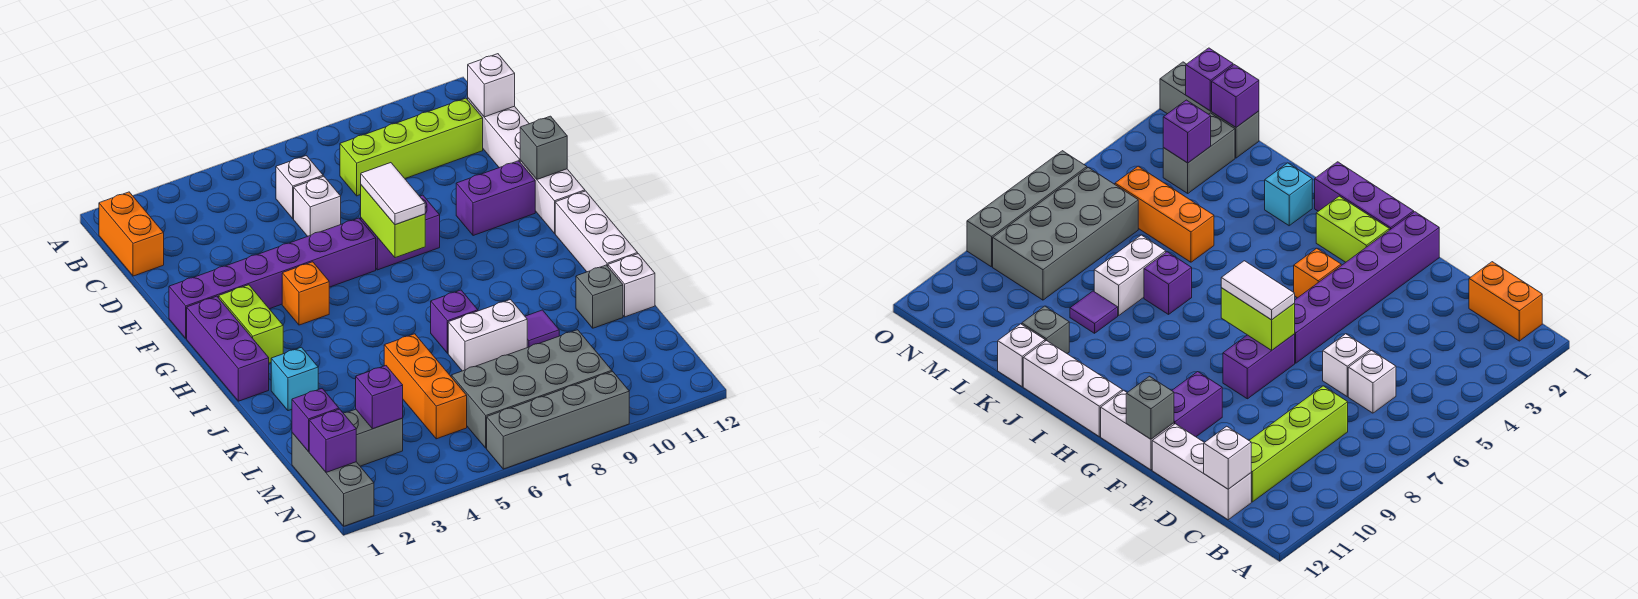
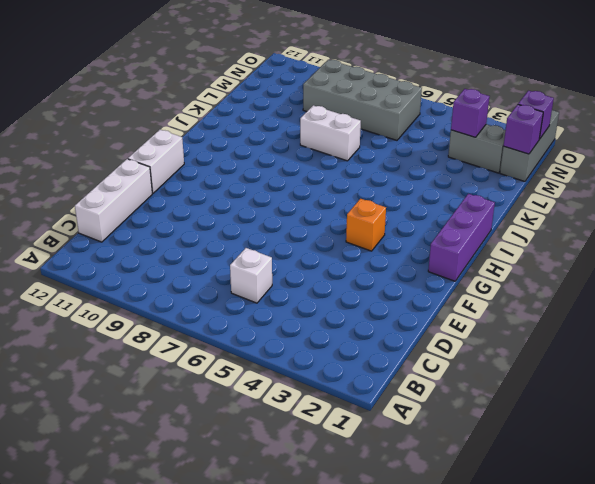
none -> orange 1x2 brick [99,192,164,276]
none -> lime 1x4 brick [340,98,483,196]
none -> white 1x1 brick [294,176,341,236]
none -> purple 1x6 brick [169,218,376,339]

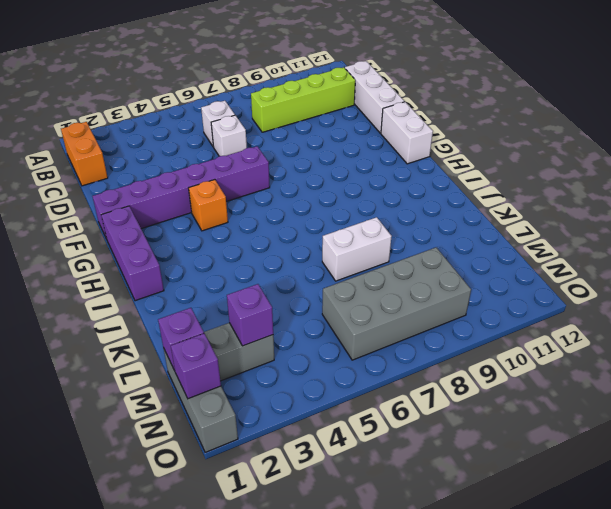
none -> purple 1x2 brick [361,195,440,270]
none -> purple 1x2 brick [456,161,535,236]
none -> lime 1x2 brick [219,285,283,363]
none -> white 1x3 brick [555,191,638,272]

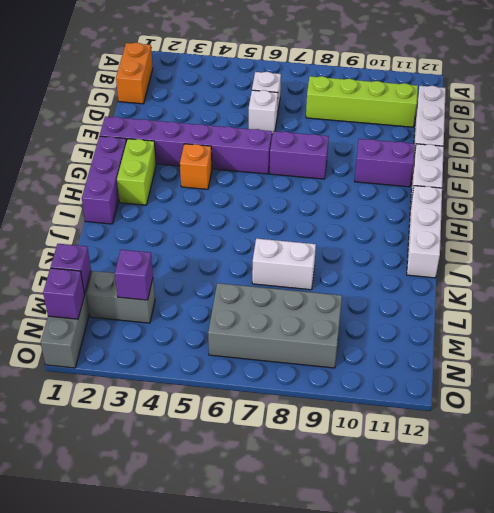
none -> cyan 1x1 brick [271,347,318,411]
none -> purple 1x1 brick [431,290,478,353]
none -> orange 1x3 brick [384,334,467,439]
none -> purple 1x1 tile [525,310,559,348]

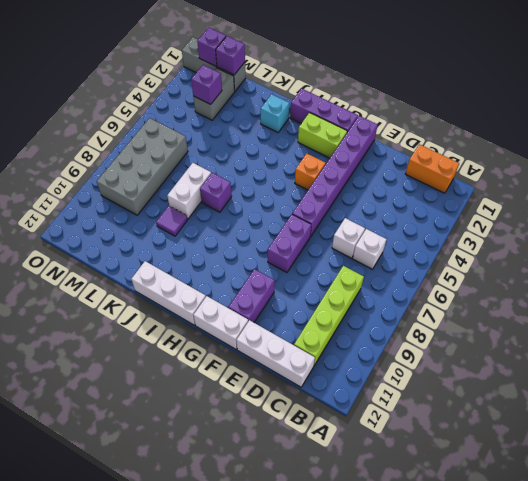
none -> orange 1x3 brick [384,334,467,439]
none -> grey 1x1 brick [576,265,623,328]
none -> white 1x1 brick [608,254,655,317]
none -> grey 1x4 brick [487,371,629,469]

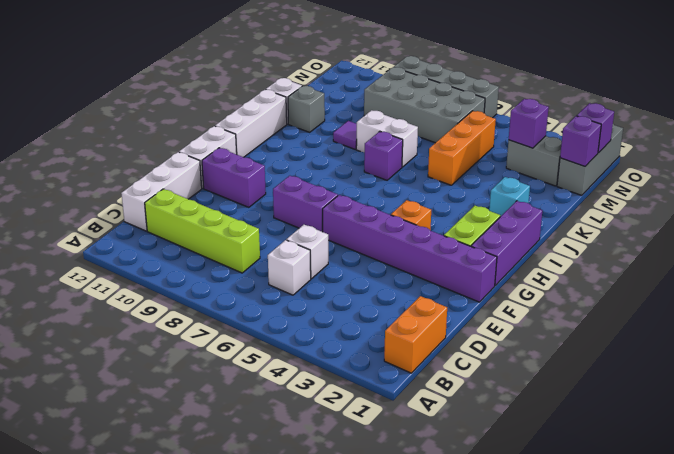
none -> white 1x1 brick [468,54,515,117]
none -> lime 1x2 brick [361,185,425,258]
none -> grey 1x1 brick [520,116,567,179]
none -> white 1x2 tile [361,163,425,225]

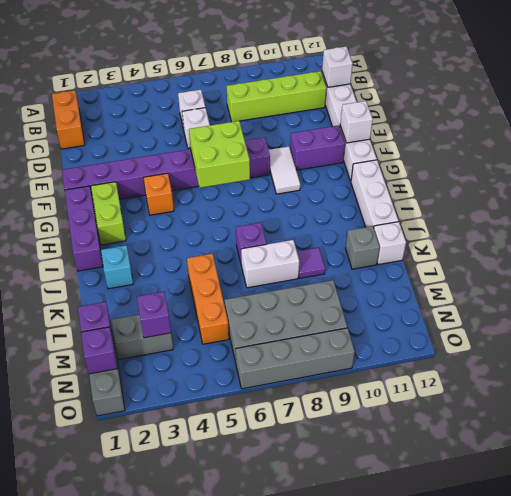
lime 2x2 brick [189,121,250,188] -> lime 1x2 brick [361,185,425,258]
white 1x2 tile [269,146,300,194] -> white 1x2 tile moved to [361,163,425,225]
white 1x1 brick [340,101,373,143] -> grey 1x1 brick [520,116,567,179]

